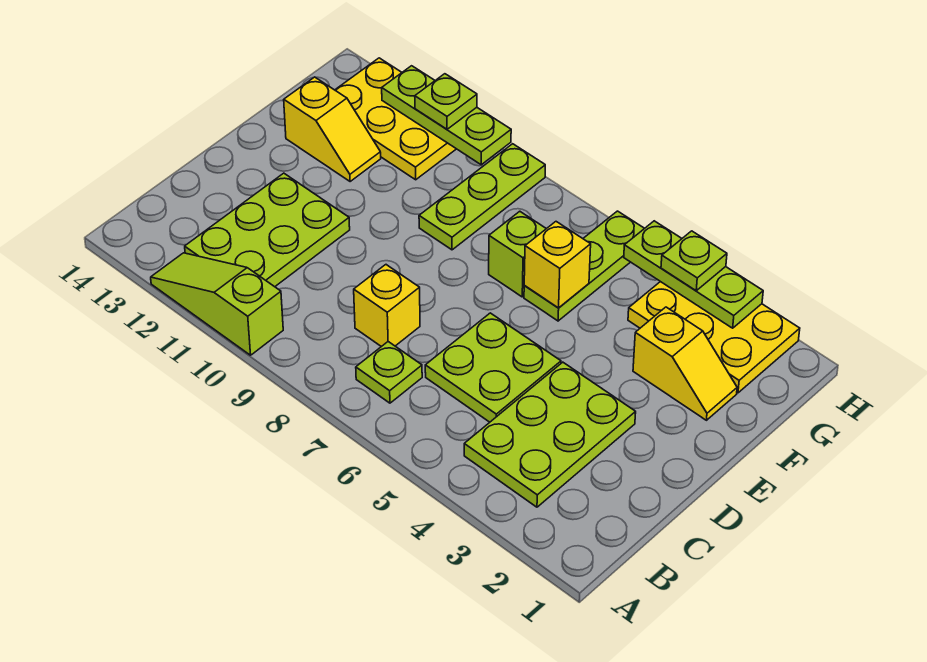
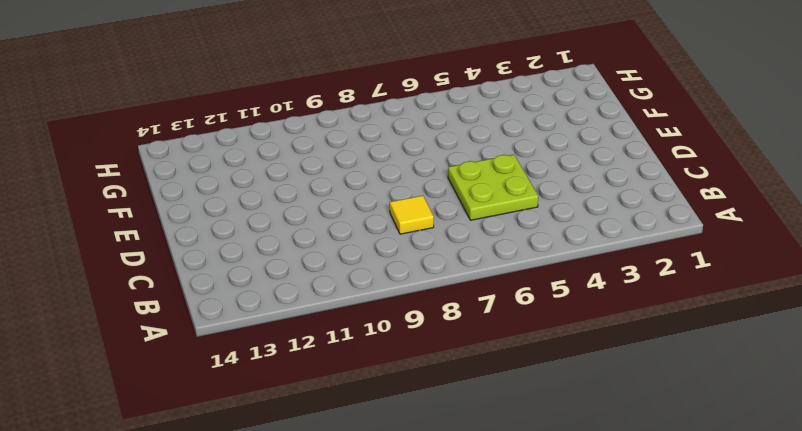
yellow 1x1 tile [390,196,434,234] -> yellow 1x1 brick [354,265,420,347]
none -> lime 1x3 slope [151,253,283,355]
none -> lime 2x3 plate [464,362,636,507]
none -> lime 1x1 plate [356,342,422,403]

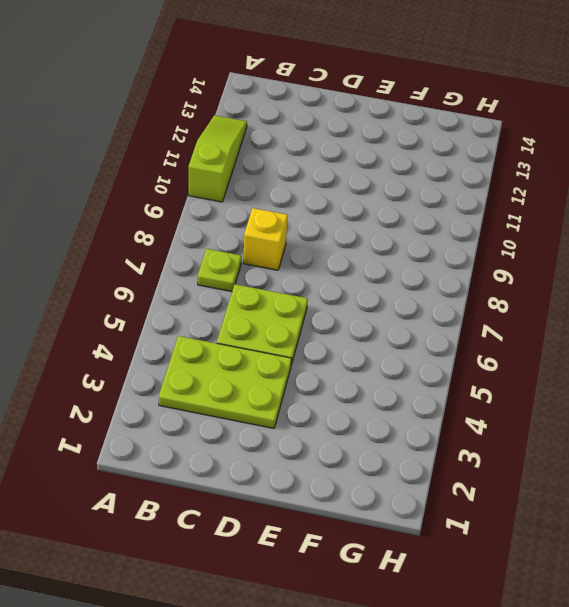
none -> lime 2x3 plate [185,173,350,287]
none -> yellow 1x2 slope [633,307,737,420]
none -> lime 1x3 plate [524,211,645,321]

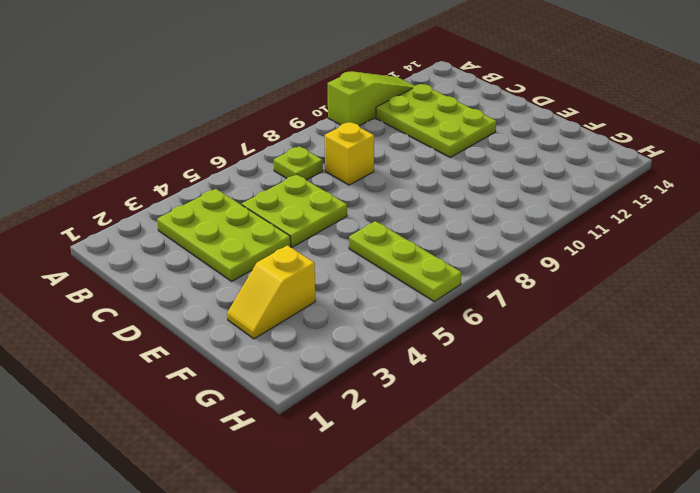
none -> lime 1x1 brick [489,211,546,297]
none -> lime 1x3 plate [419,144,545,250]
none -> yellow 1x2 slope [284,77,381,182]

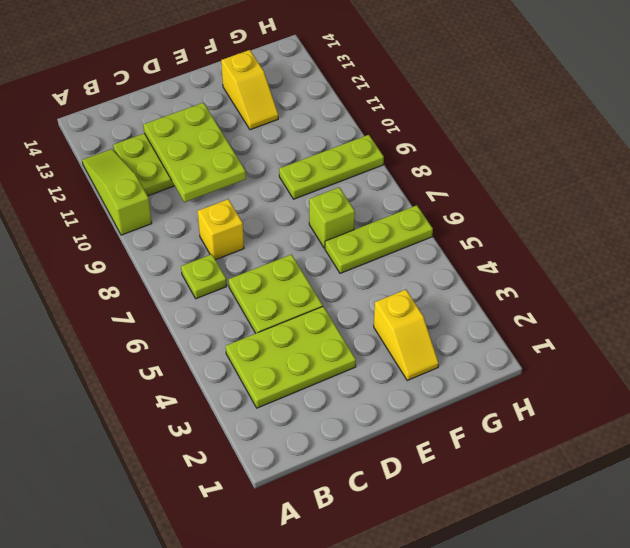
lime 2x3 plate [143,103,246,202] -> none
none -> yellow 2x3 plate [628,282,800,393]
none -> yellow 2x3 plate [335,58,456,180]
none -> yellow 1x1 brick [524,222,591,308]

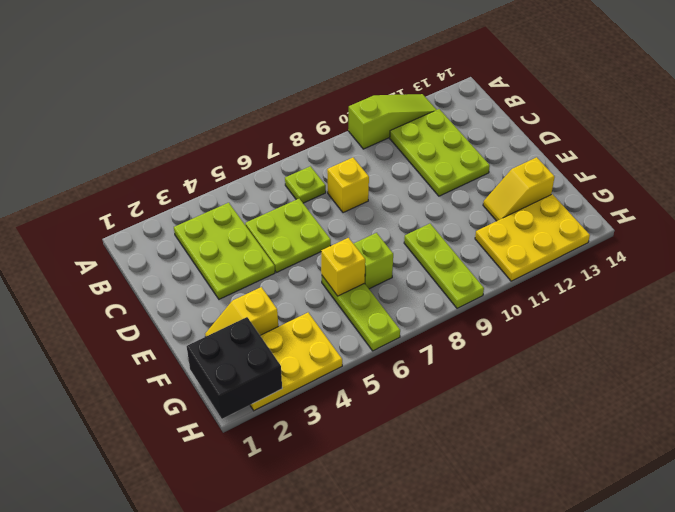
black 2x2 brick [187,317,282,419] -> none
none -> lime 1x3 plate [624,221,763,328]
none -> lime 1x3 plate [382,66,511,165]
none -> lime 1x1 plate [661,231,727,291]

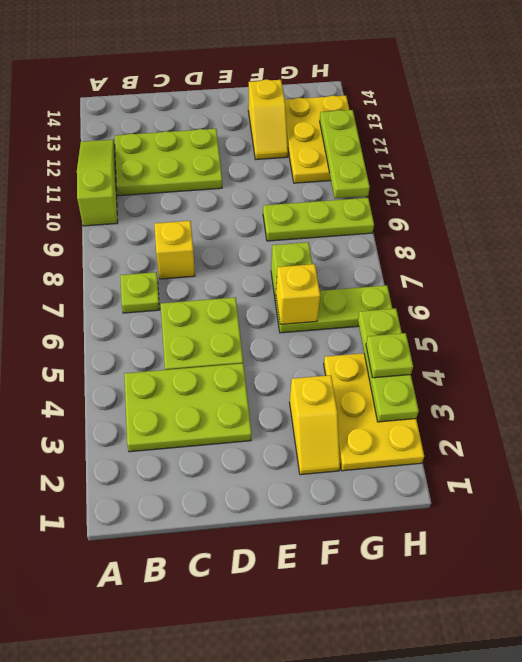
none -> lime 1x1 plate [415,74,477,129]

